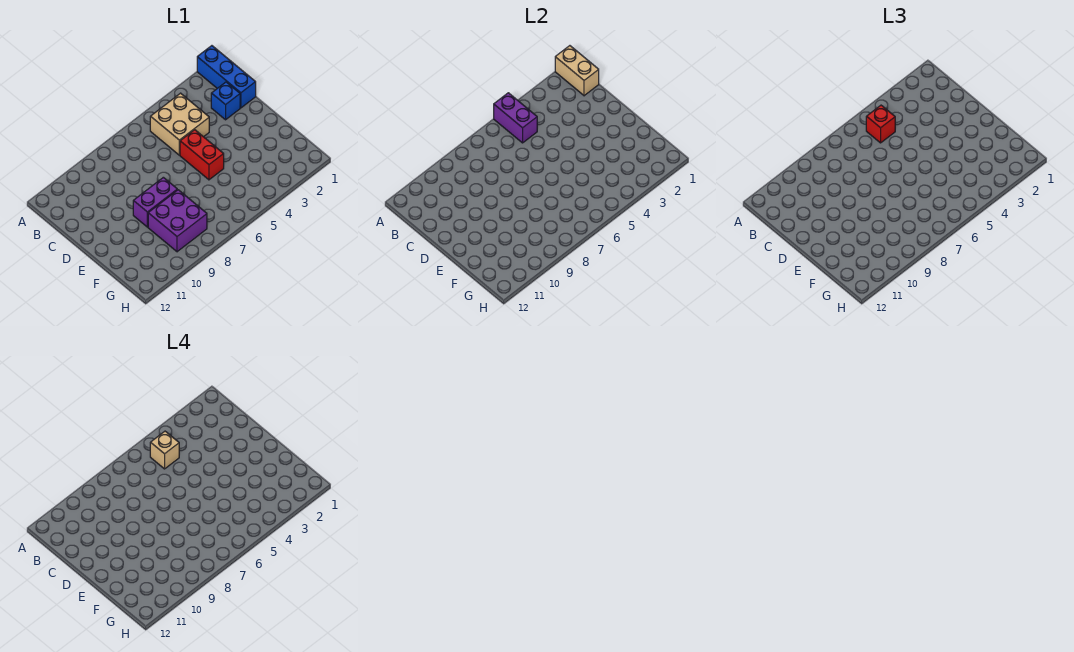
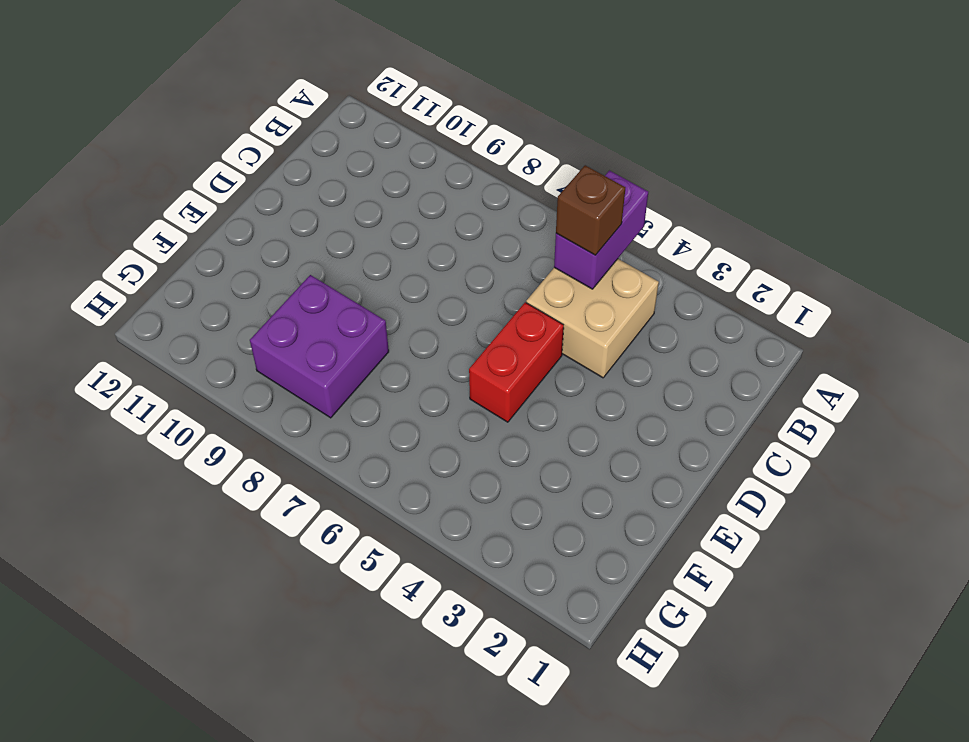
brown 1x1 brick [556,165,625,255] -> red 1x1 brick [866,105,895,143]
none -> blue 1x3 brick [197,46,256,108]
none -> blue 1x1 brick [211,82,240,120]

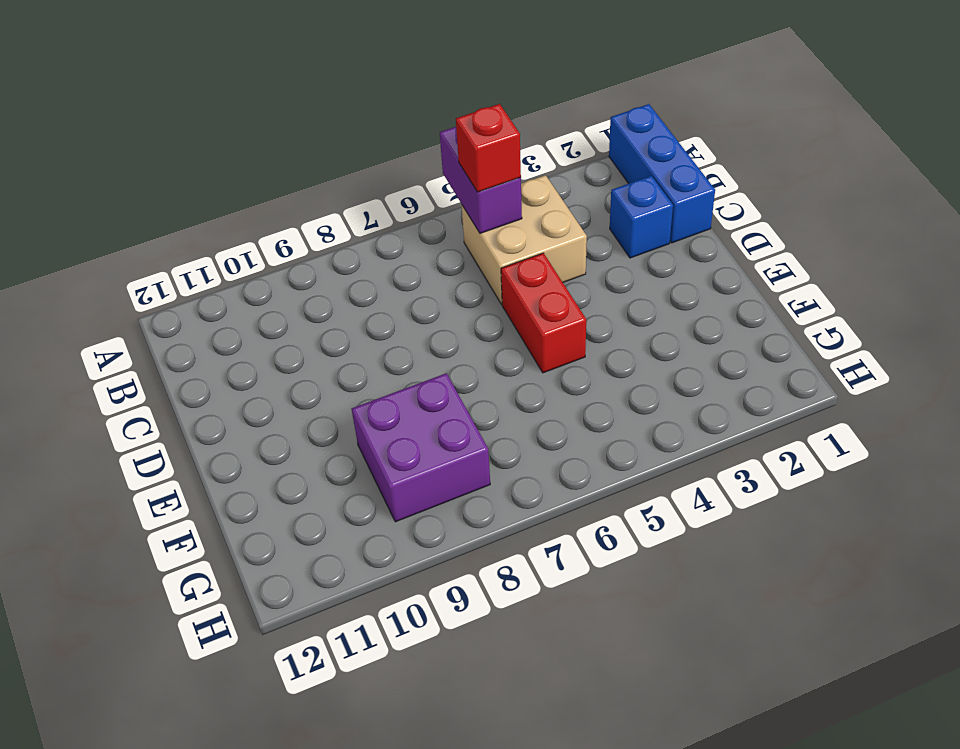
none -> purple 1x2 brick [133,177,177,227]
none -> tan 1x2 brick [555,46,599,96]

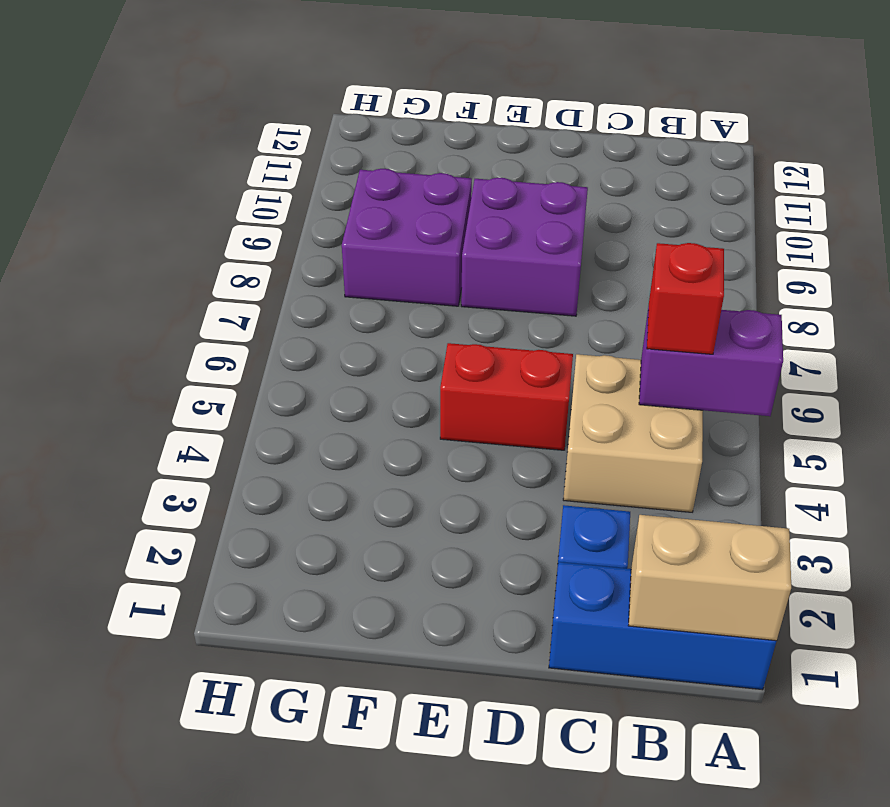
purple 2x2 brick [461,178,588,316] -> purple 1x2 brick [133,177,177,227]
none -> tan 1x1 brick [150,431,179,469]

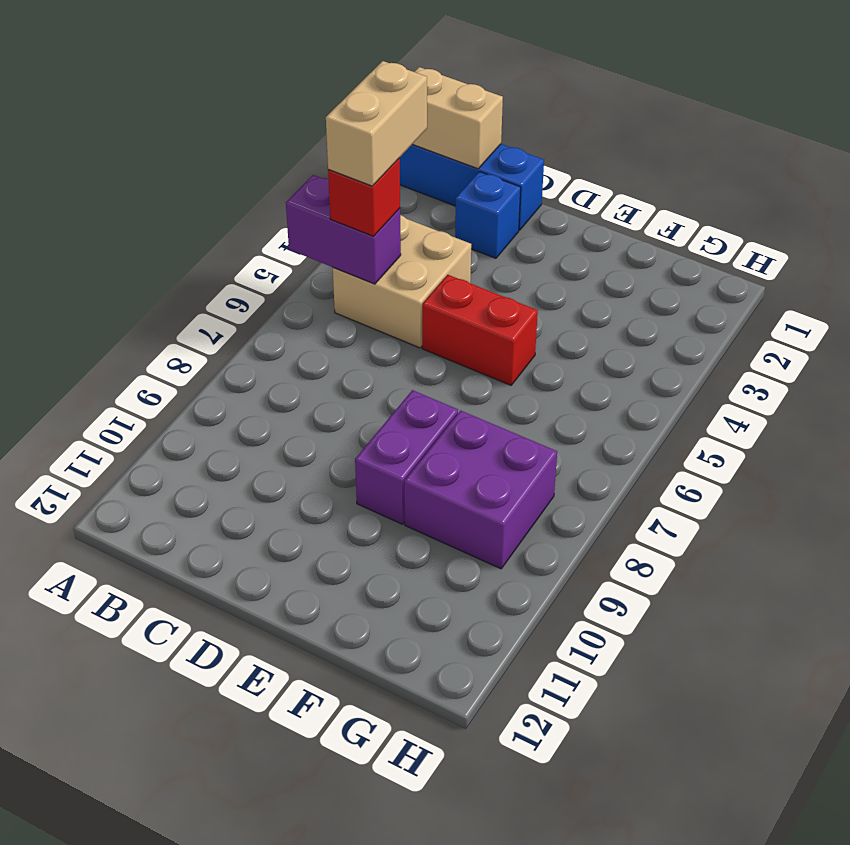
tan 1x2 brick [326,61,427,186] -> tan 1x1 brick [150,431,179,469]

